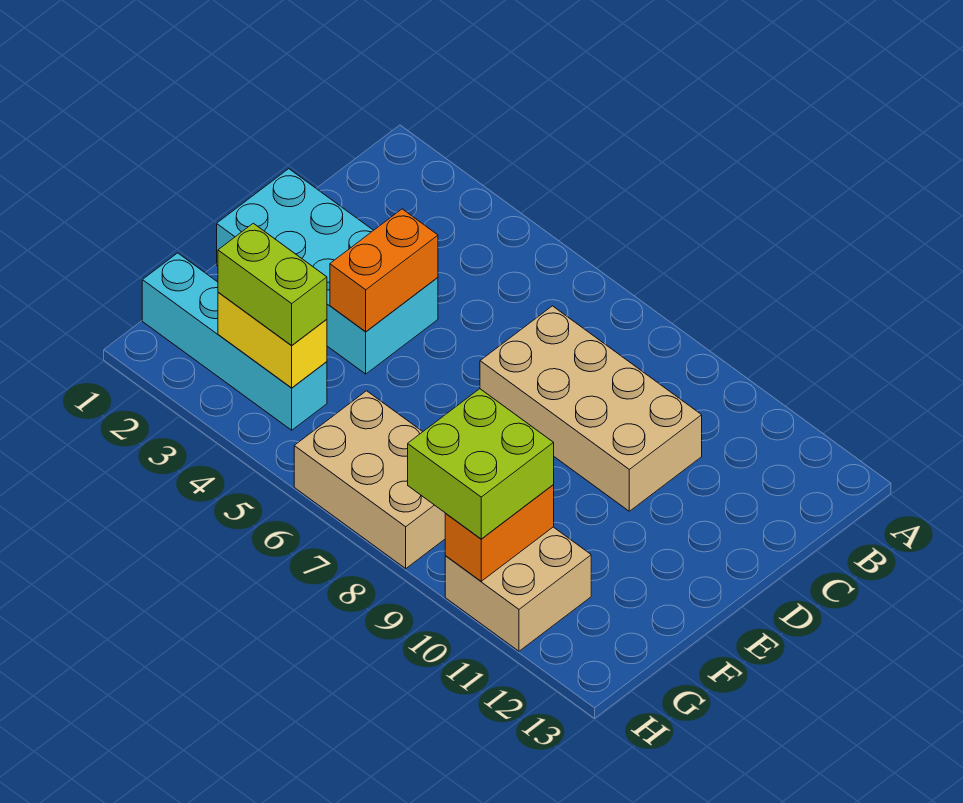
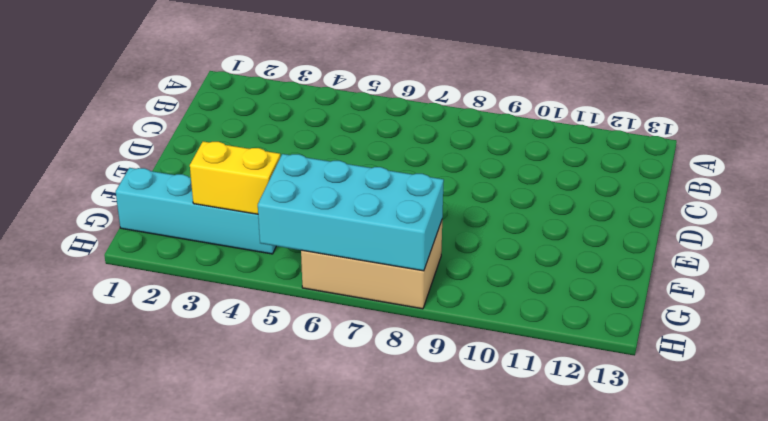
cyan 2x4 brick [258,154,444,271] -> cyan 2x4 brick moved to [217,169,438,374]
none -> tan 2x4 brick [480,306,702,511]
none -> tan 2x2 brick [445,527,591,651]

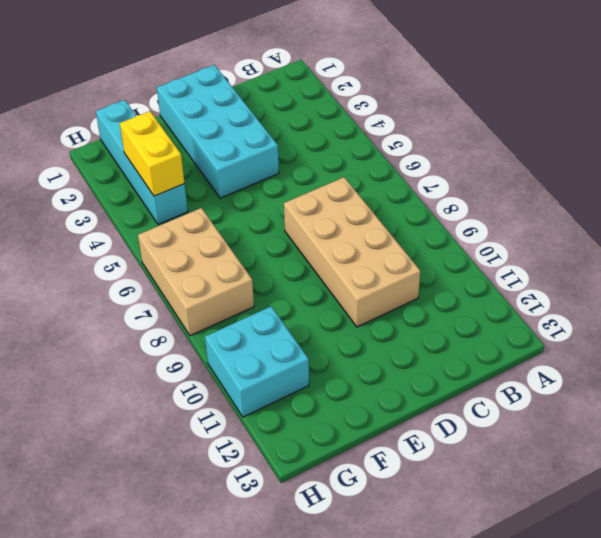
cyan 2x2 brick [205,306,309,417] -> tan 2x2 brick [445,527,591,651]
none -> orange 1x2 brick [330,209,438,332]
none -> orange 1x2 brick [445,485,554,581]

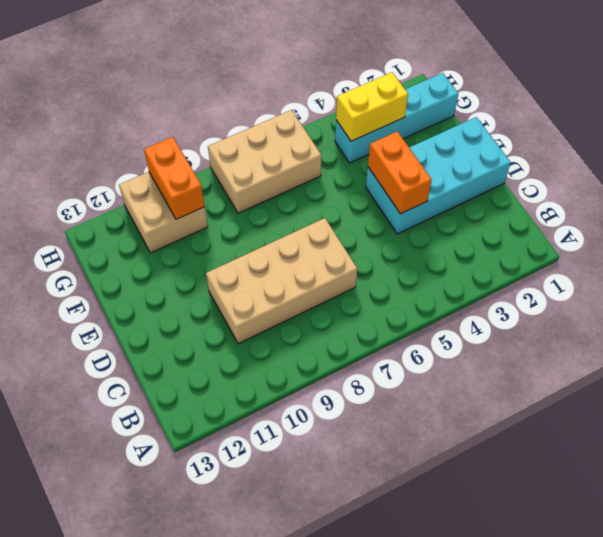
none -> lime 1x2 brick [218,223,327,346]
none -> lime 2x2 brick [408,389,554,539]

